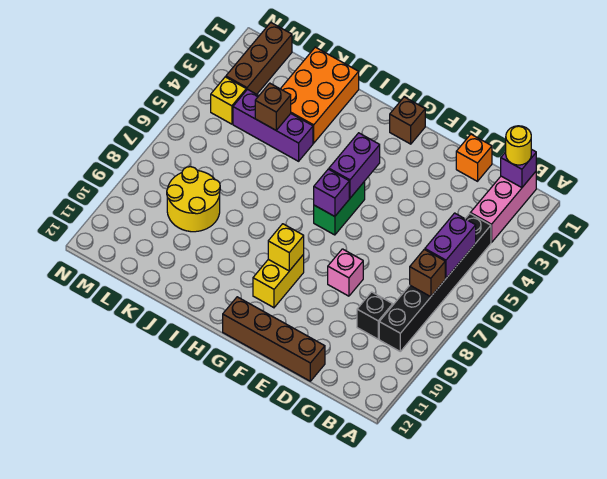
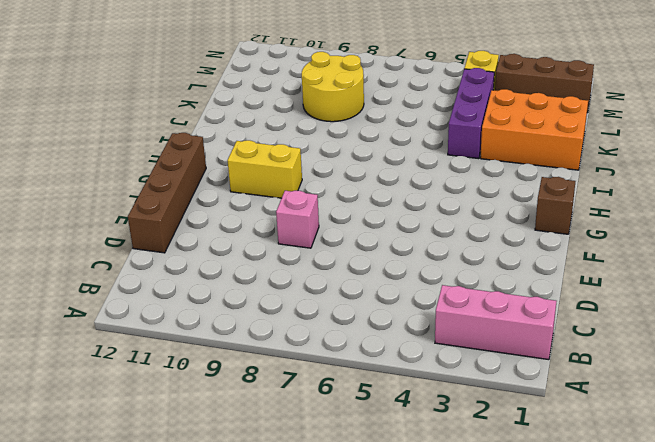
none -> black 1x6 brick [379,214,491,351]
none -> black 1x1 brick [357,292,393,339]
none -> orange 1x1 brick [456,134,492,181]

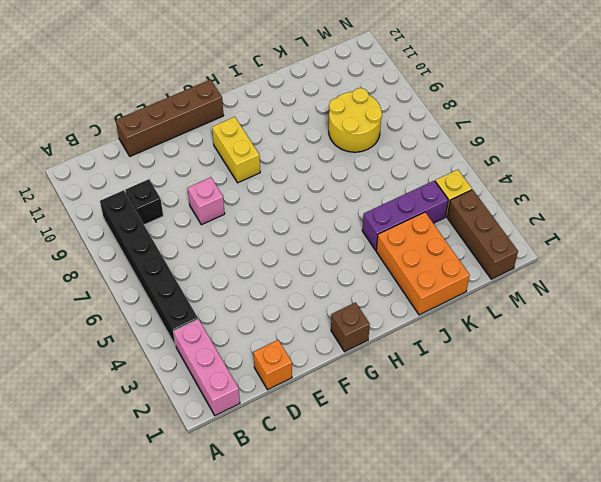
none -> green 1x2 brick [314,182,365,235]
none -> purple 1x1 brick [501,149,536,188]
none -> purple 1x2 brick [425,213,476,278]

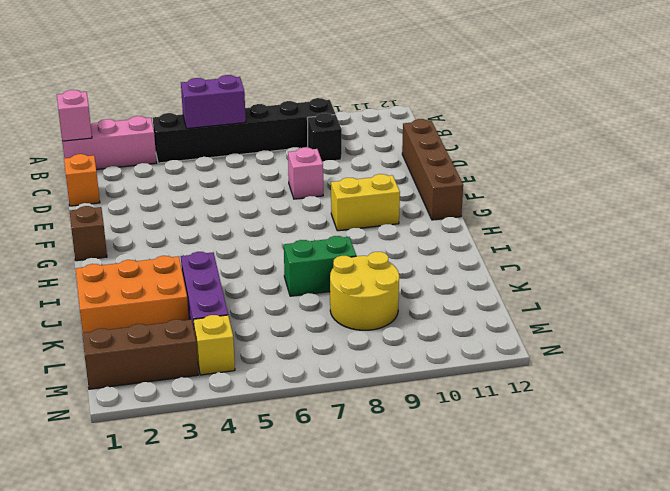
pink 1x1 brick [57,90,92,141] -> purple 1x1 brick [501,149,536,188]
green 1x2 brick [284,236,356,296] -> green 1x2 brick moved to [314,182,365,235]
none -> brown 1x1 brick [410,250,445,297]
none -> purple 1x2 brick [329,133,380,198]
none -> purple 1x1 brick [314,169,349,217]

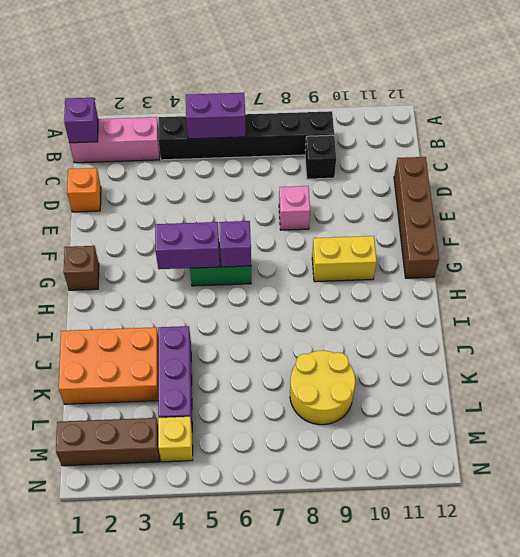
none -> brown 1x1 brick [410,250,445,297]
none -> yellow 1x1 brick [268,224,304,271]
none -> brown 1x1 brick [255,83,291,130]

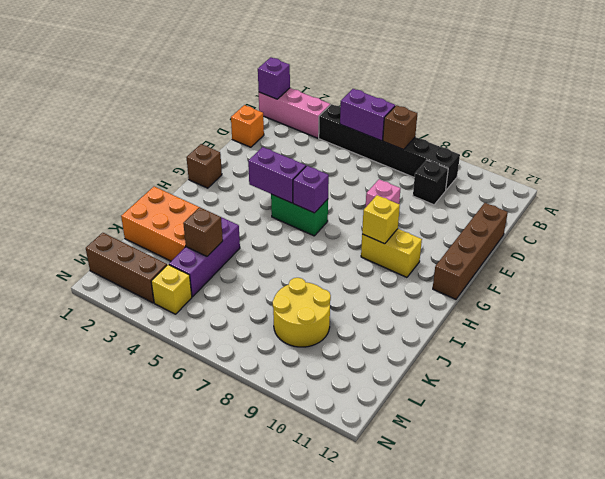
none -> yellow 1x1 round brick [506,126,531,165]

